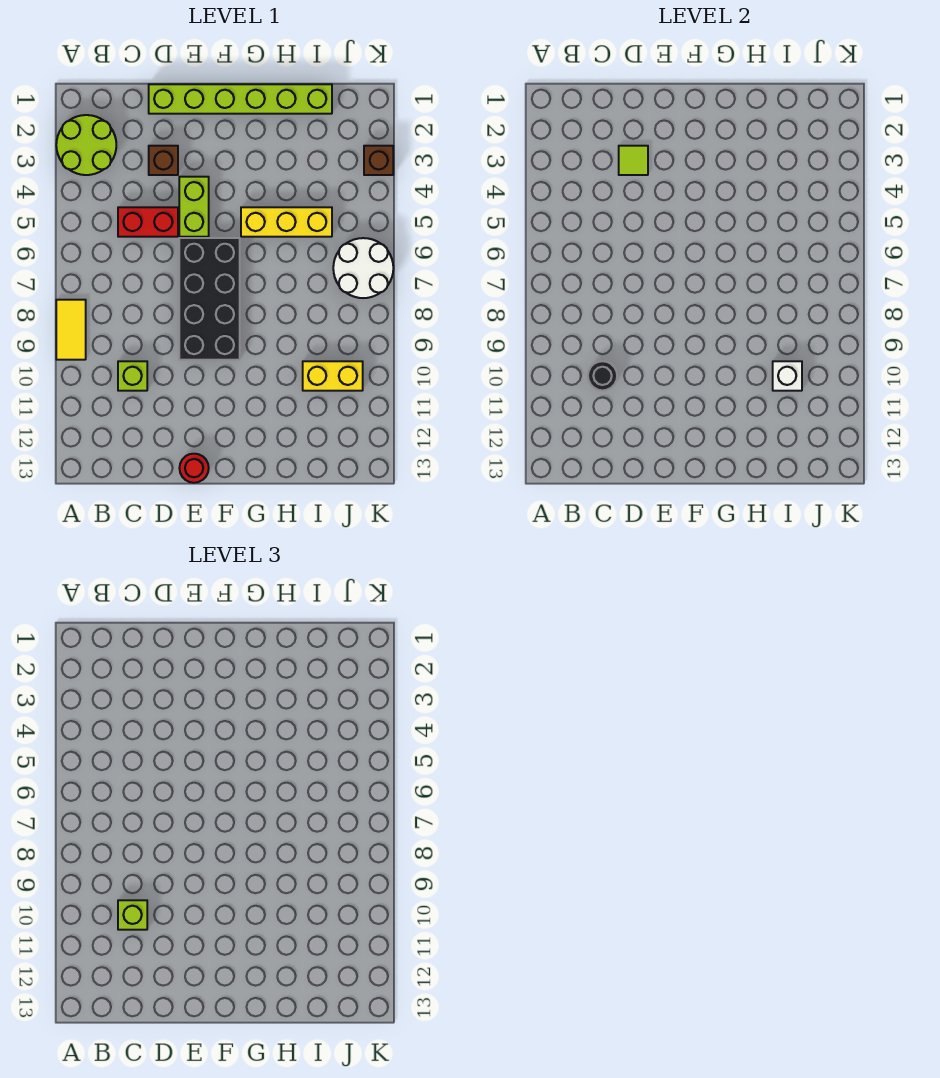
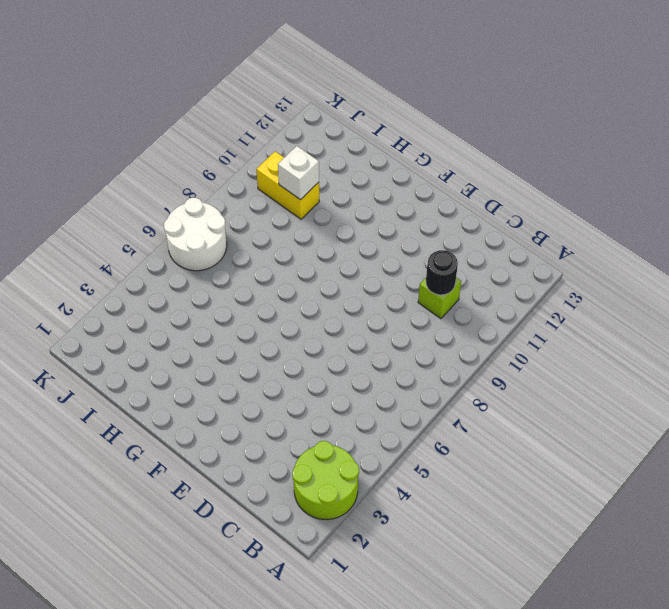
none -> yellow 1x2 tile [56,300,86,360]
none -> red 1x2 brick [118,207,178,237]
none -> lime 1x6 brick [149,84,332,114]

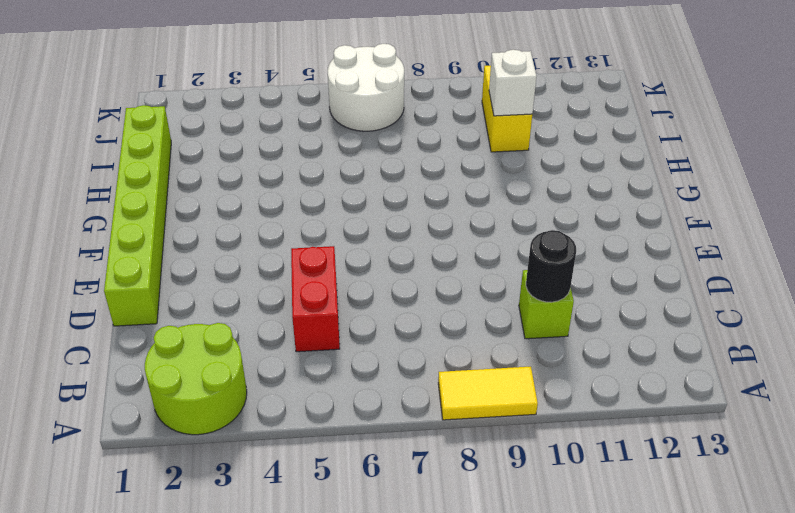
none -> brown 1x1 brick [149,146,178,175]
none -> lime 1x2 brick [179,177,209,237]
none -> black 2x4 brick [179,238,240,360]

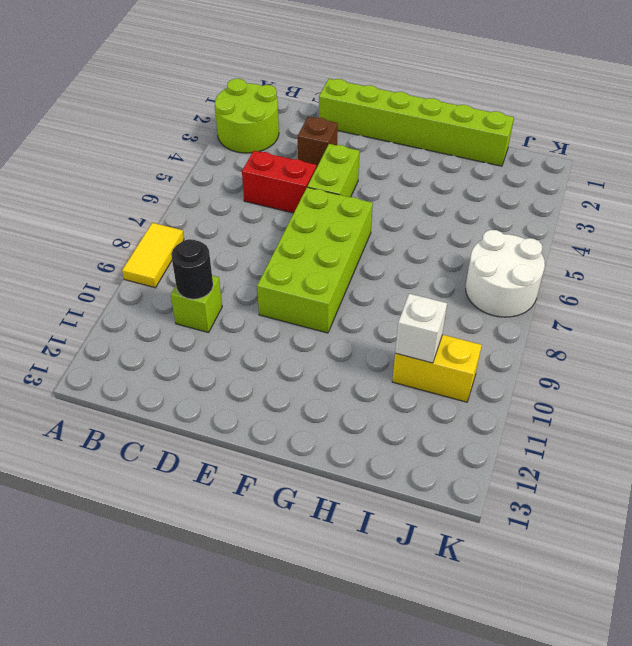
lime 2x4 brick [257,187,373,333] -> black 2x4 brick [179,238,240,360]
none -> red 1x1 round brick [180,454,209,483]
none -> yellow 1x3 brick [241,207,332,237]
none -> brown 1x1 brick [364,146,393,175]

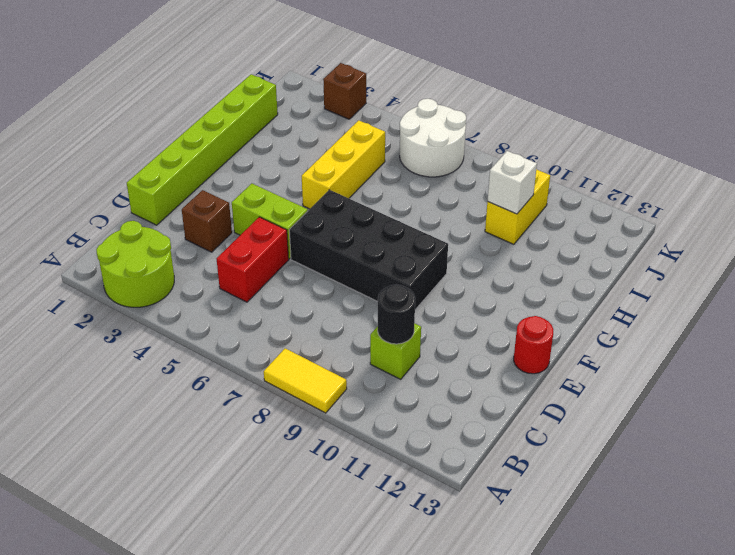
none -> lime 1x1 tile [619,146,648,175]
none -> lime 1x1 brick [118,900,147,930]

